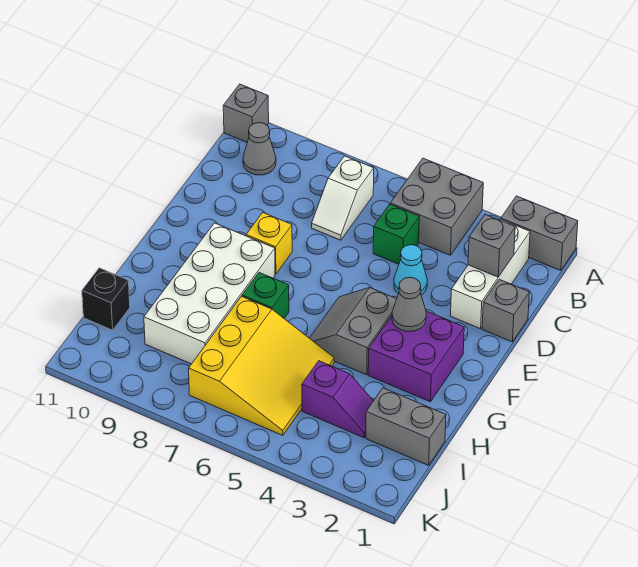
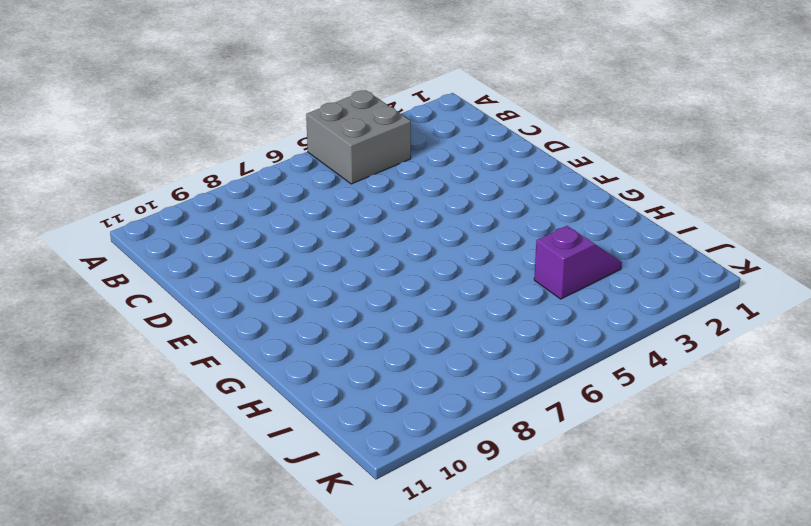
none -> grey 1x2 brick [501,196,578,270]
none -> grey 1x1 brick [223,84,269,142]
none -> white 1x3 brick [451,219,530,329]

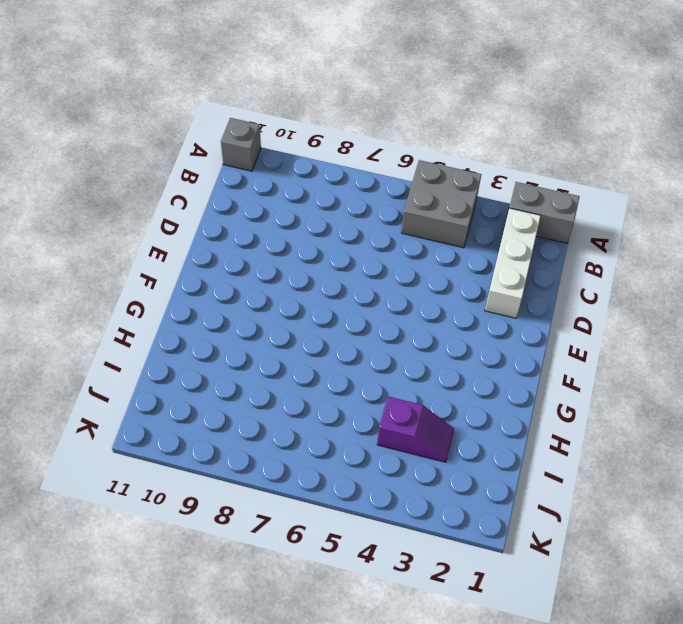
none -> white 1x2 slope [312,156,374,240]
none -> grey 1x1 cone [243,123,276,175]
none -> green 1x1 brick [373,204,419,264]

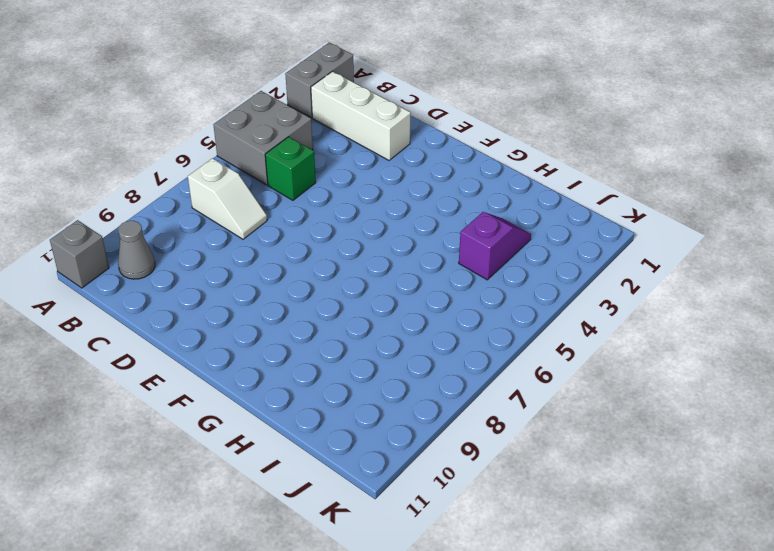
none -> grey 1x1 brick [482,279,529,342]
none -> cyan 1x1 cone [394,245,427,295]
none -> yellow 1x1 brick [246,213,292,274]

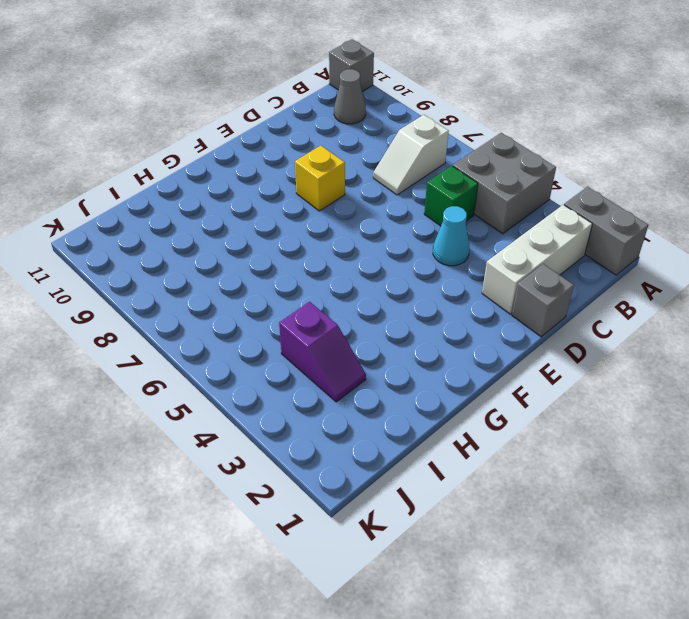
none -> purple 2x2 brick [368,311,464,402]
none -> grey 2x2 slope [310,288,397,375]
none -> white 2x4 brick [144,223,275,364]

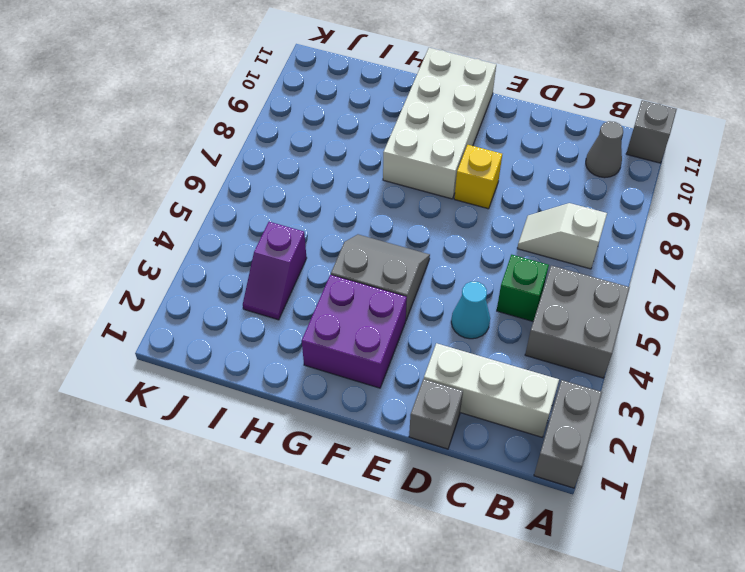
white 2x4 brick [383,48,496,199] -> white 2x4 brick turned to [144,223,275,364]
none -> green 1x1 brick [242,273,289,318]
none -> yellow 3x3 slope [189,296,334,435]
none -> grey 1x2 brick [366,388,446,465]

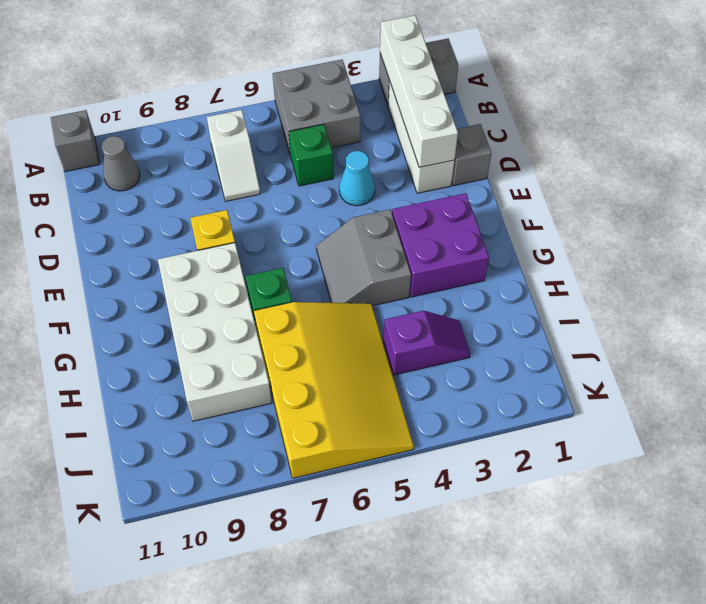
white 1x4 brick [380,15,458,167] -> grey 1x1 brick [468,215,515,277]
yellow 3x4 slope [254,302,414,478] -> yellow 3x3 slope [189,296,334,435]
none -> grey 1x2 brick [366,388,446,465]
none -> black 1x1 brick [82,268,130,330]
none -> grey 1x1 cone [392,277,426,332]

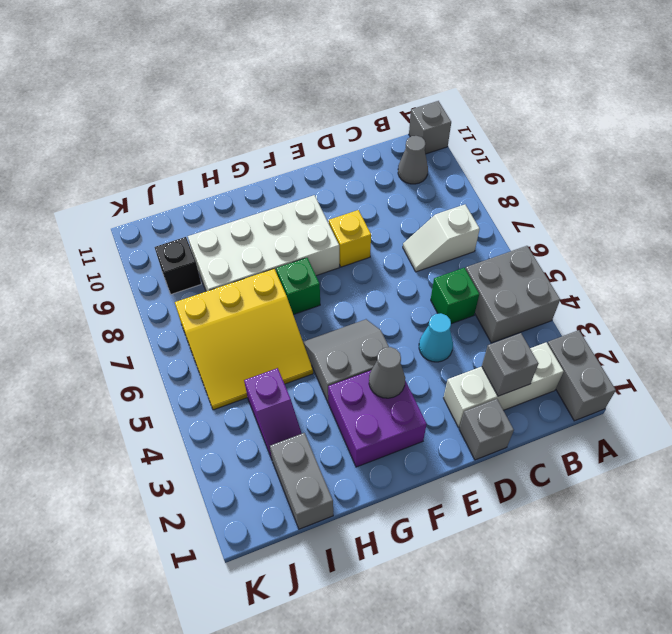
black 1x1 brick [155,237,201,294] -> black 1x1 brick moved to [82,268,130,330]

